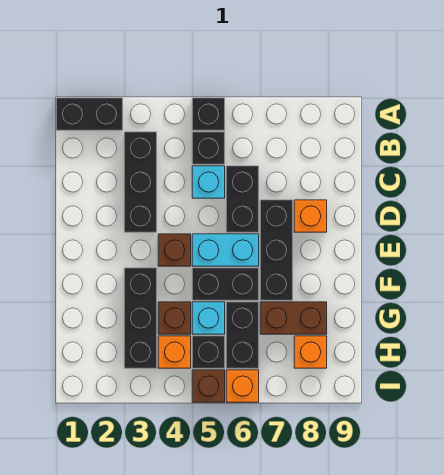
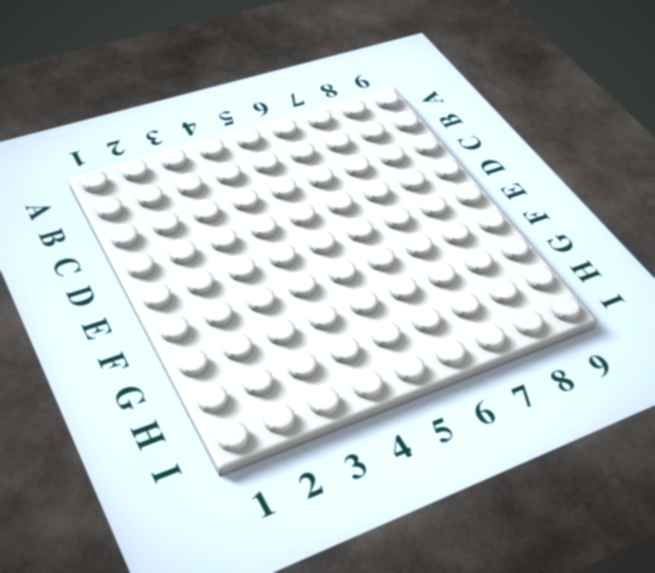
none -> black 1x2 brick [56,98,123,130]
none -> black 1x1 brick [192,98,225,130]
none -> black 1x3 brick [124,132,157,232]

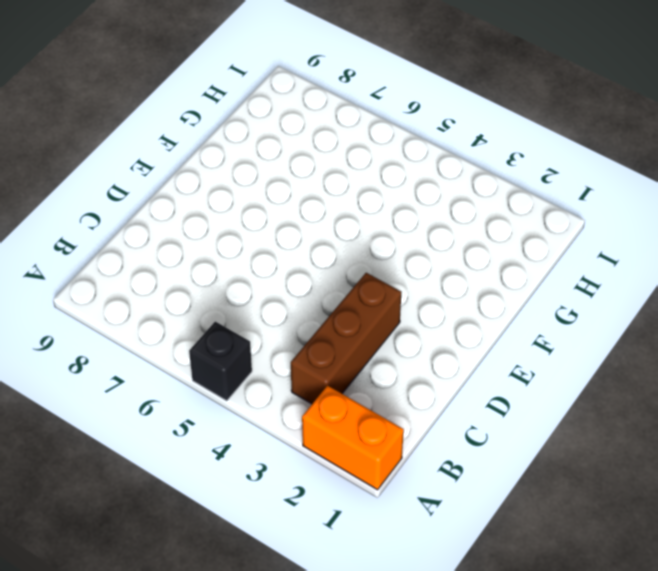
orange 1x2 brick [302,386,404,490] -> black 1x2 brick [56,98,123,130]
brown 1x3 brick [291,273,401,404] -> black 1x3 brick [124,132,157,232]
none -> black 1x1 brick [192,132,225,164]
none -> cyan 1x1 brick [192,166,225,198]
none -> black 1x2 brick [226,166,259,232]

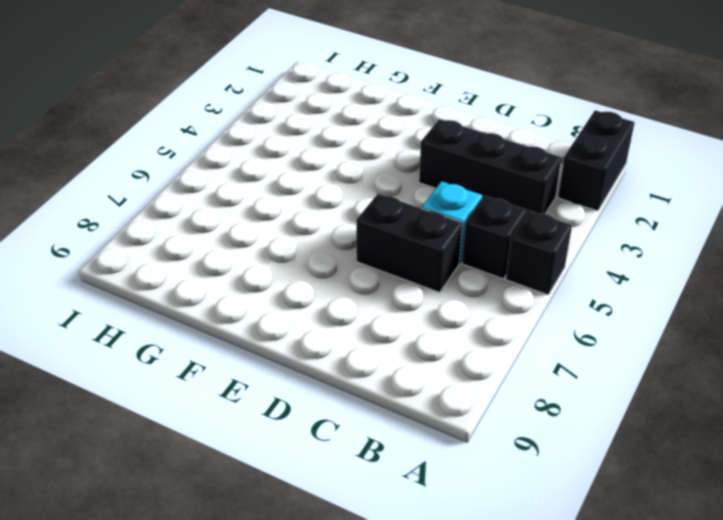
none -> black 1x3 brick [260,200,293,300]
none -> orange 1x1 brick [294,200,327,232]
none -> brown 1x1 brick [158,234,191,266]

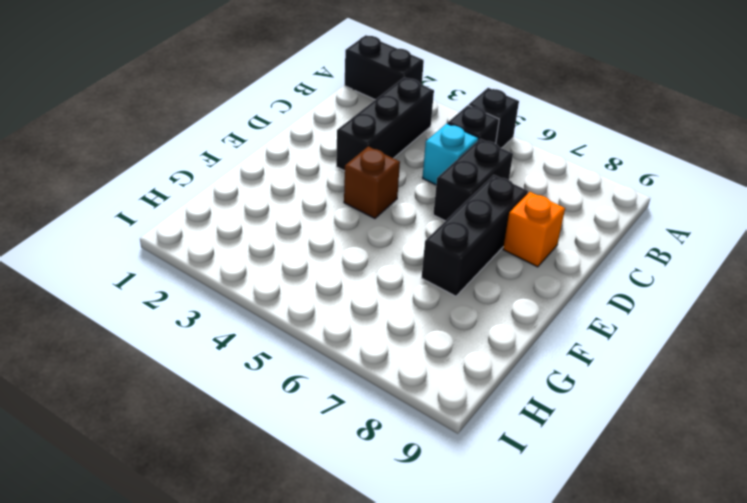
none -> cyan 1x2 brick [192,234,259,266]
none -> black 1x3 brick [124,268,157,368]
none -> black 1x2 brick [192,268,259,300]

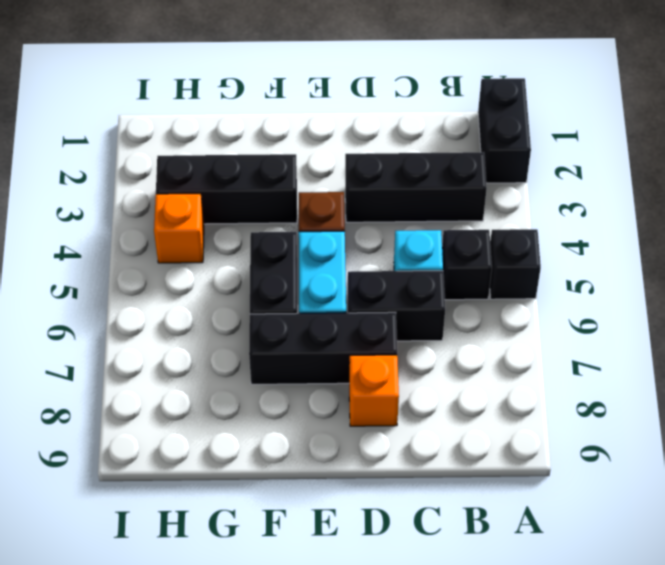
none -> brown 1x1 brick [158,302,191,334]
none -> cyan 1x1 brick [192,302,225,334]
none -> black 1x2 brick [226,302,259,368]

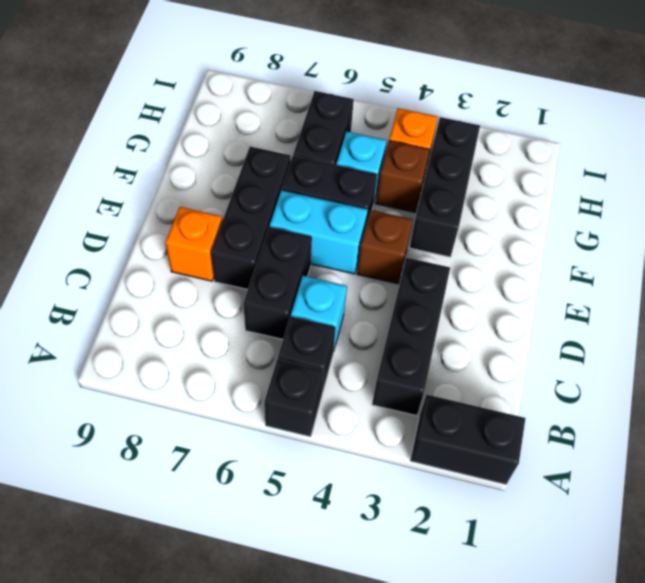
none -> brown 1x2 brick [260,302,327,334]
none -> black 1x1 brick [192,336,225,368]
none -> orange 1x1 brick [294,336,327,368]

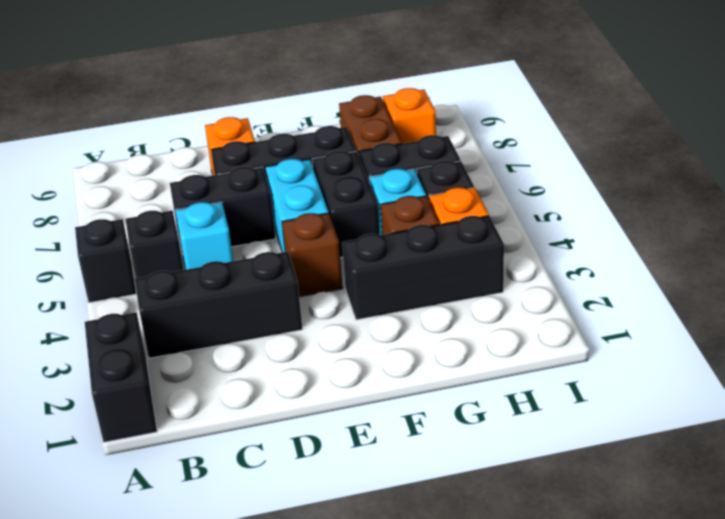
none -> brown 1x1 brick [192,370,225,402]
none -> orange 1x1 brick [226,370,259,402]

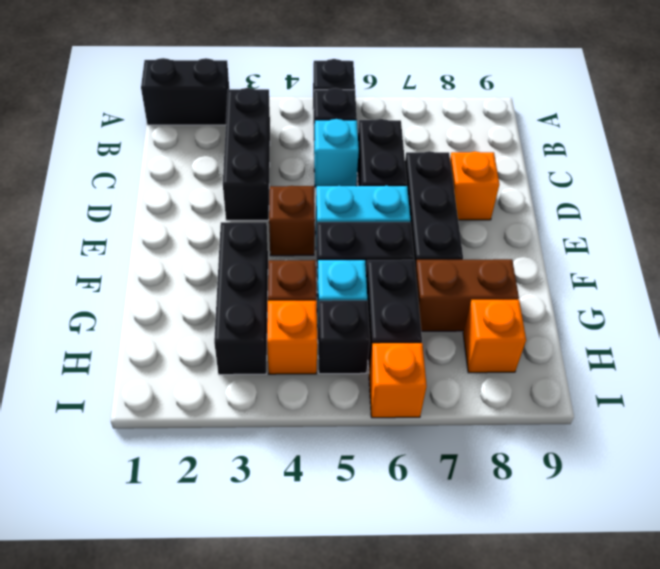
none -> brown 1x1 brick [192,370,225,402]

